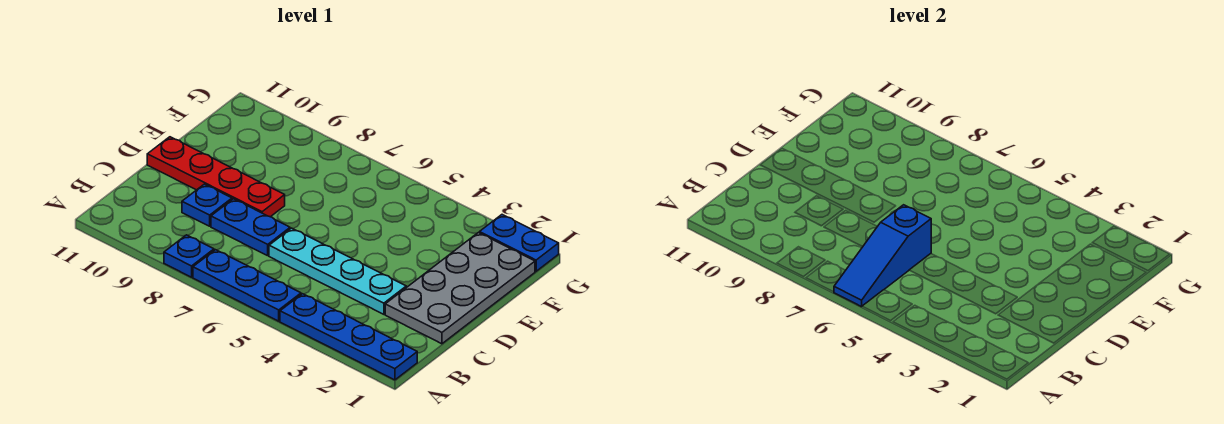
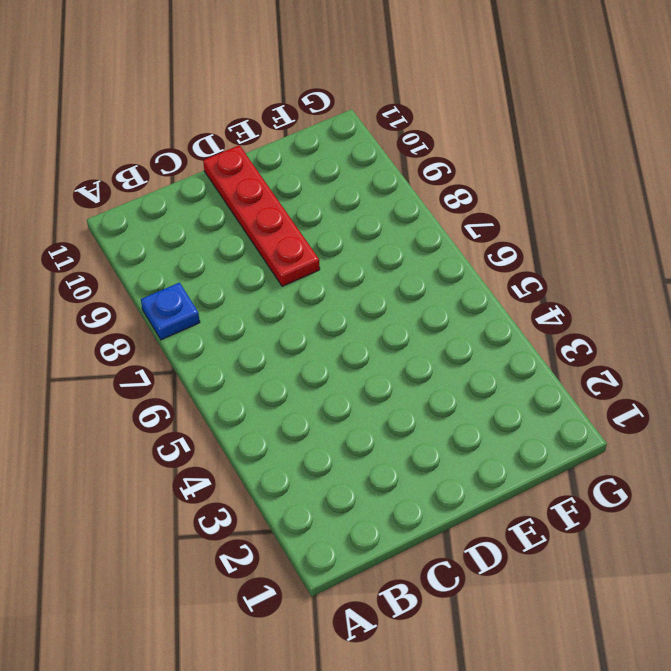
none -> blue 1x4 plate [280,294,417,380]
none -> blue 1x3 plate [193,250,301,321]

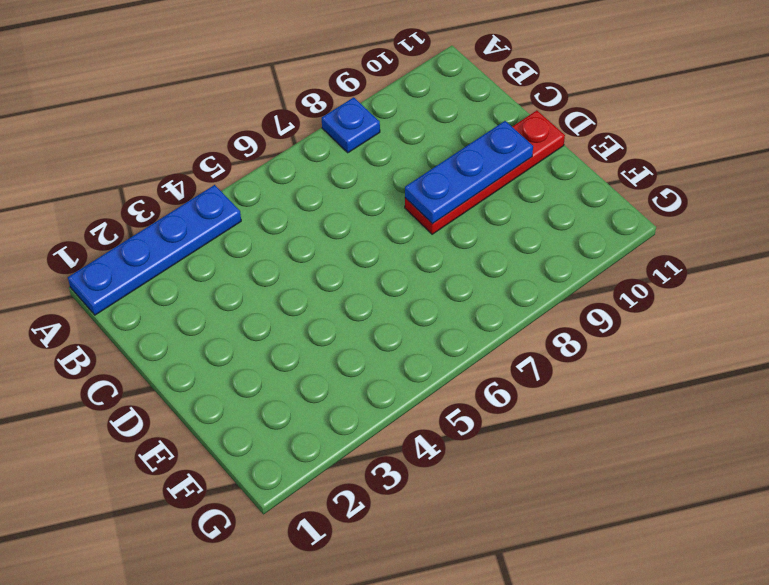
blue 1x3 plate [405,121,533,224] -> blue 1x3 plate moved to [193,250,301,321]
none -> grey 2x4 plate [385,233,535,344]
none -> cyan 1x4 plate [269,228,406,314]

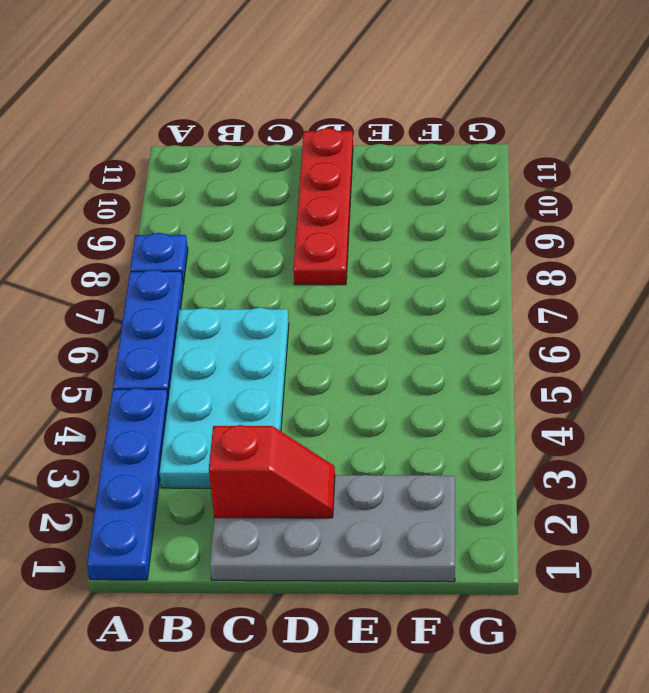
cyan 2x4 plate [160,308,289,488] -> cyan 1x4 plate [269,228,406,314]
red 1x2 slope [209,425,335,518] -> none
none -> blue 1x2 plate [211,199,290,256]
none -> blue 1x1 plate [182,184,232,226]

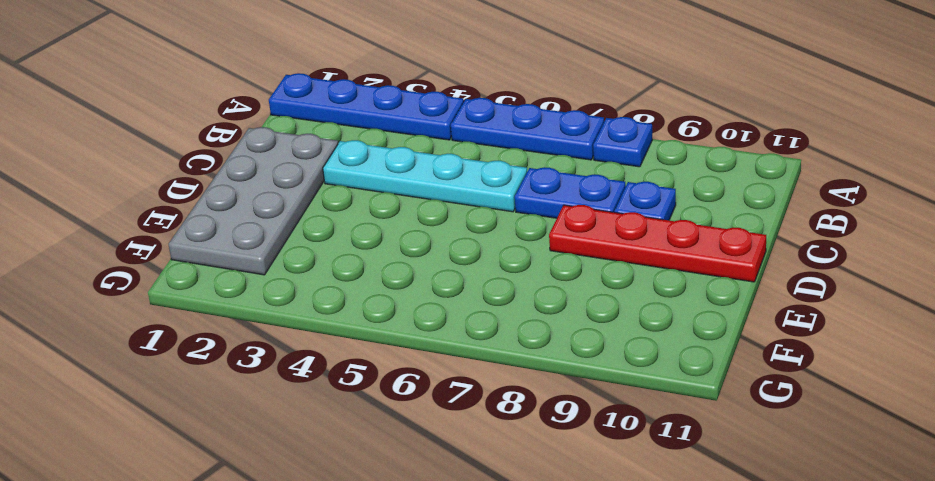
none -> blue 1x2 plate [479,215,559,271]
none -> blue 1x3 slope [834,205,931,307]

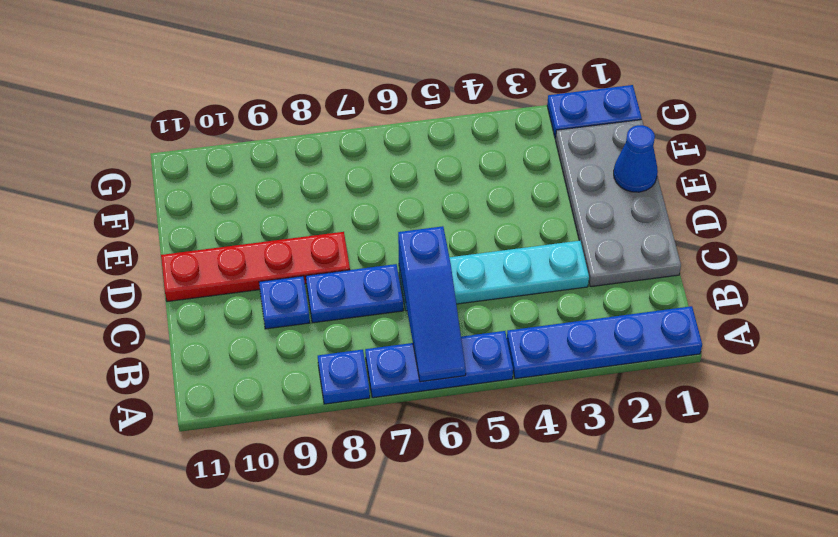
blue 1x1 cone [614,125,658,192] -> none

